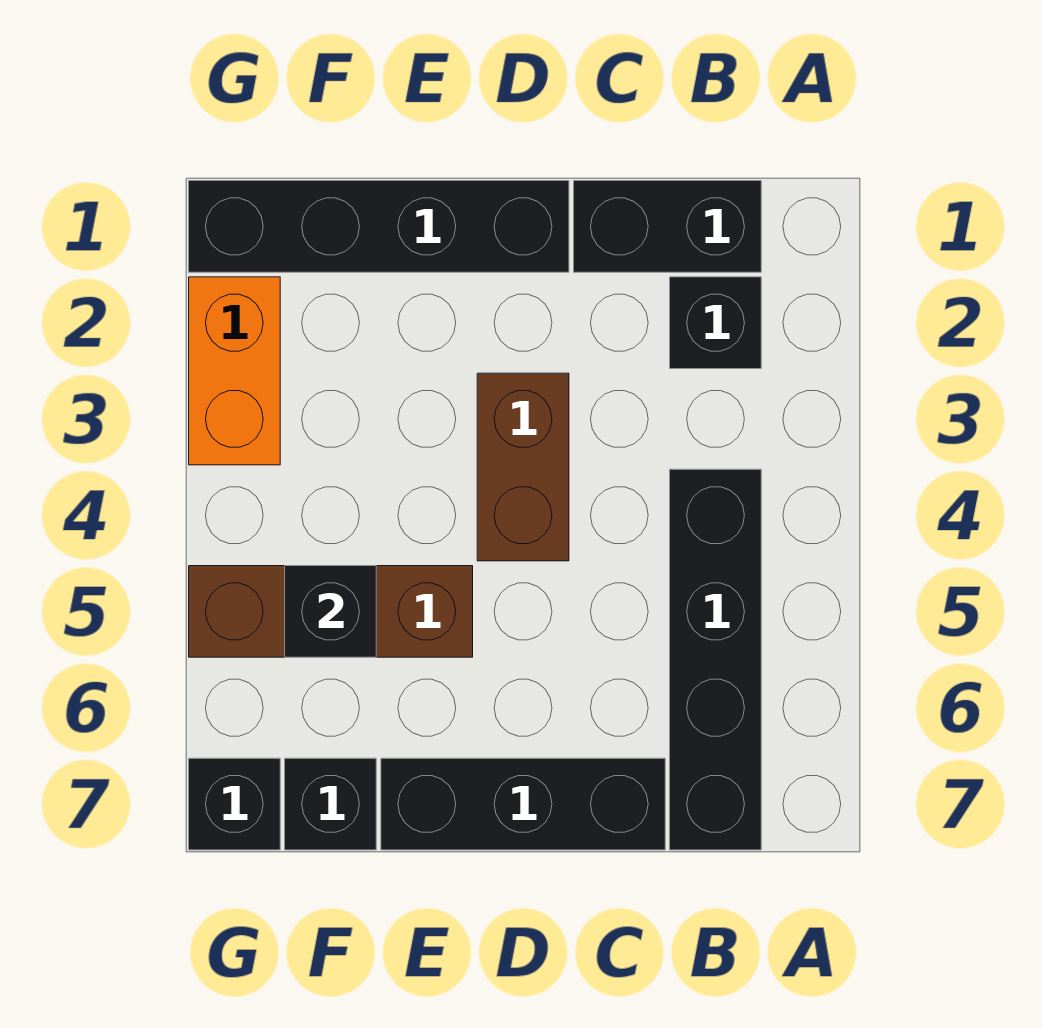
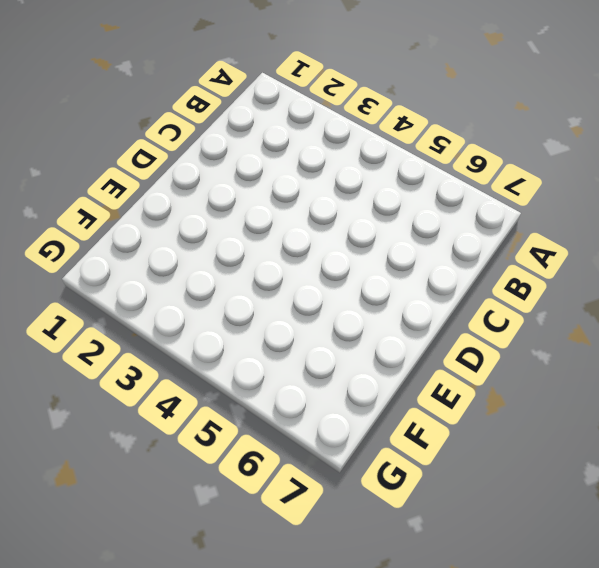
none -> black 1x2 brick [574,181,761,272]
none -> black 1x1 brick [670,277,761,369]

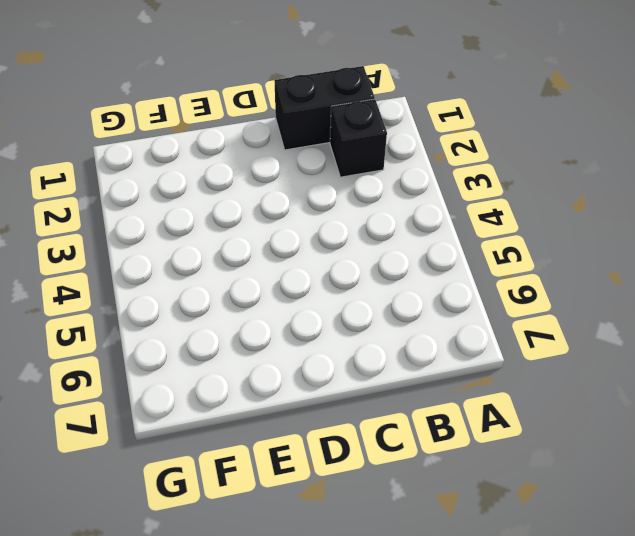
none -> black 1x4 brick [670,469,761,850]
none -> black 1x3 brick [381,758,665,850]

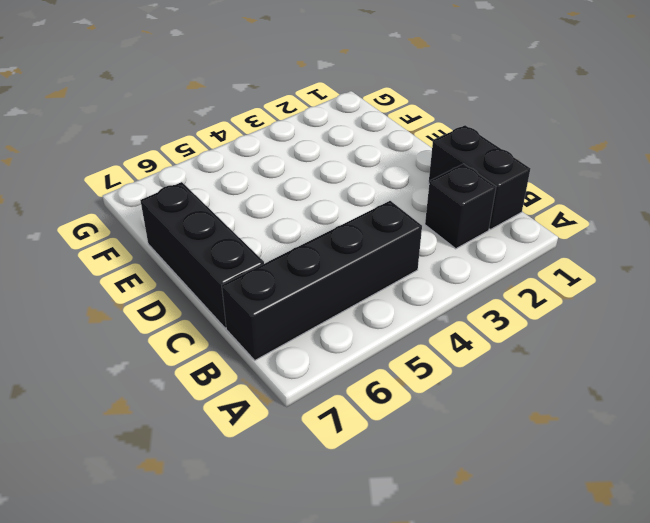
none -> black 1x4 brick [189,181,569,272]
none -> brown 1x2 brick [477,373,569,561]

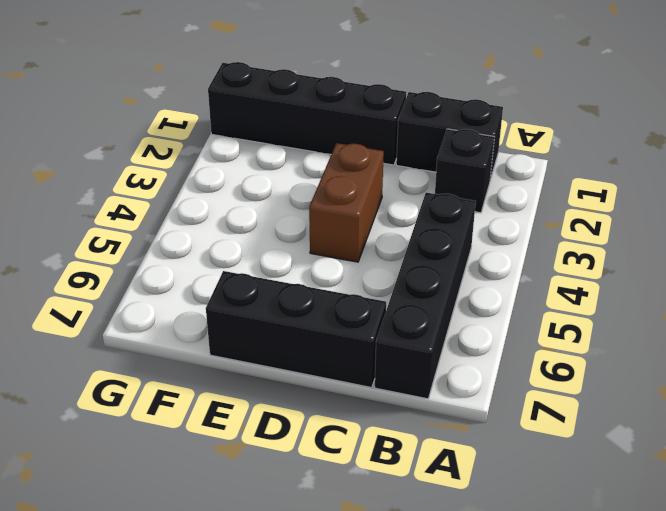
none -> brown 1x3 brick [189,566,473,657]
none -> black 1x1 brick [285,758,376,850]

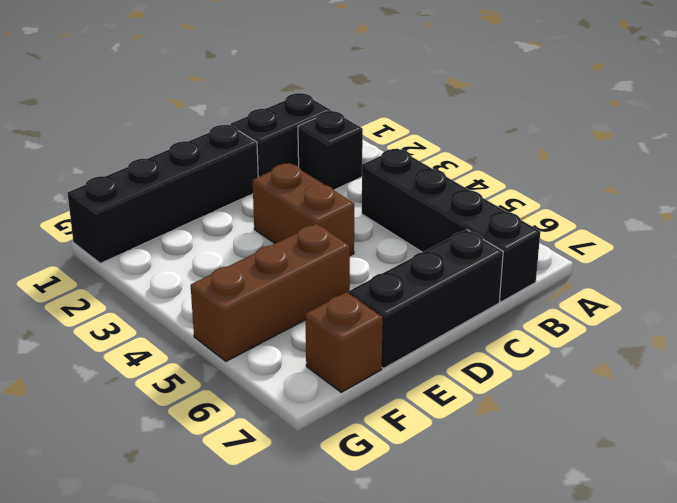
brown 1x1 brick [305,292,383,392] -> black 1x1 brick [285,758,376,850]
none -> orange 1x2 brick [189,277,280,465]
none -> black 1x1 brick [189,758,280,850]

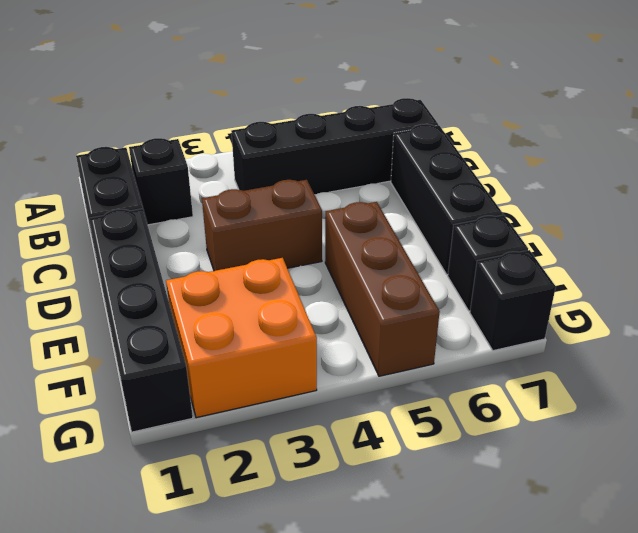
orange 2x2 brick [166,258,317,418] -> orange 1x2 brick [189,277,280,465]
none -> black 1x1 brick [285,566,376,657]

